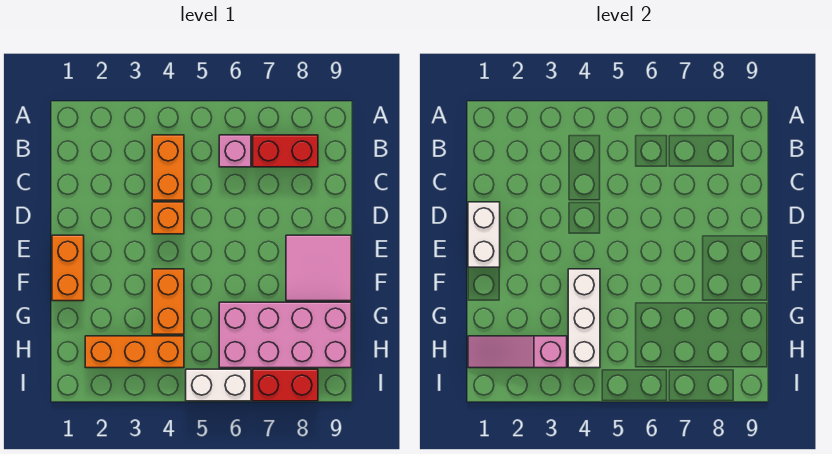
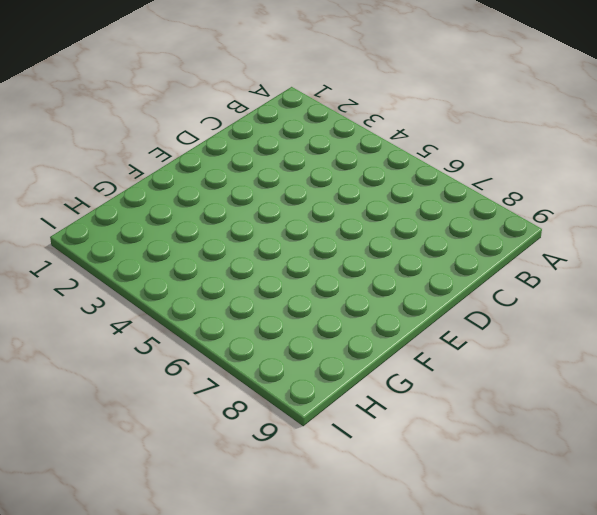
none -> orange 1x2 brick [152,135,184,200]
none -> pink 1x1 brick [219,135,251,167]
none -> red 1x2 brick [253,135,318,167]

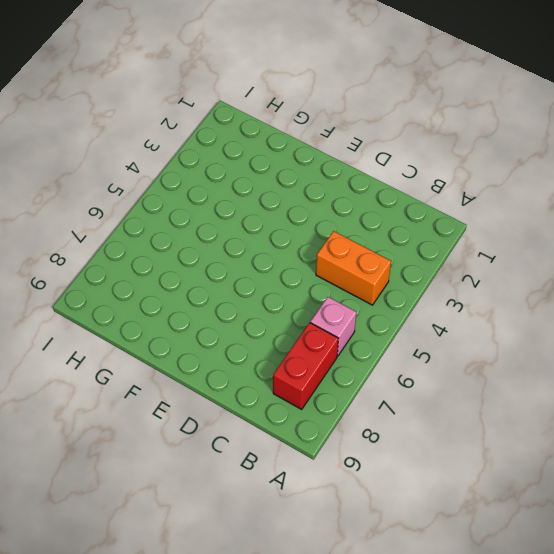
none -> orange 1x1 brick [152,202,184,234]
none -> orange 1x2 brick [52,235,84,301]
none -> pink 2x2 tile [286,235,351,301]

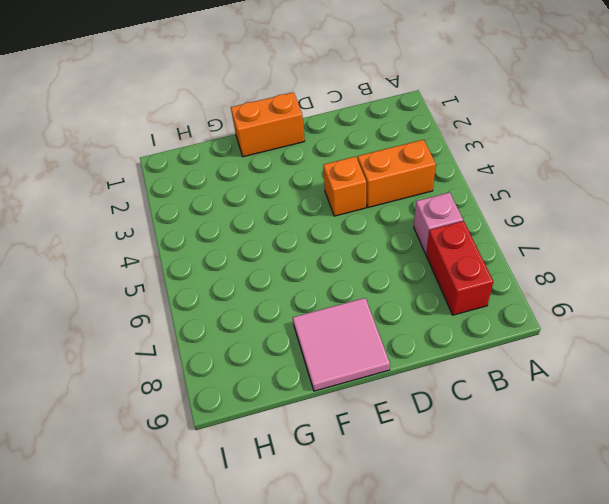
none -> orange 1x2 brick [152,269,184,334]
none -> pink 2x4 brick [219,302,351,368]
none -> orange 1x3 brick [85,336,184,368]

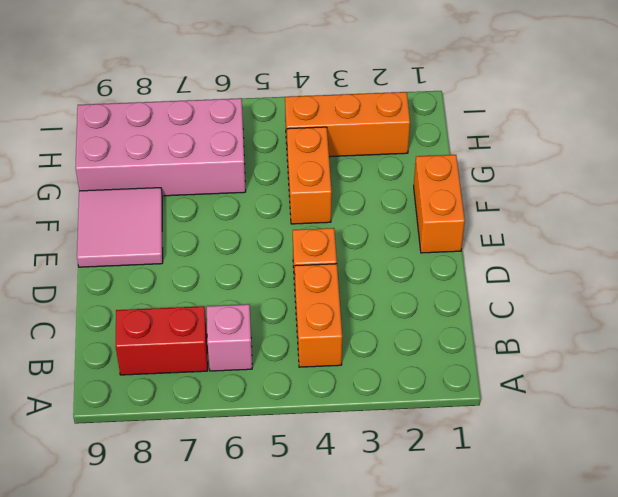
none -> white 1x2 brick [186,369,251,401]
none -> red 1x2 brick [253,369,318,401]
none -> white 1x2 brick [468,202,500,267]

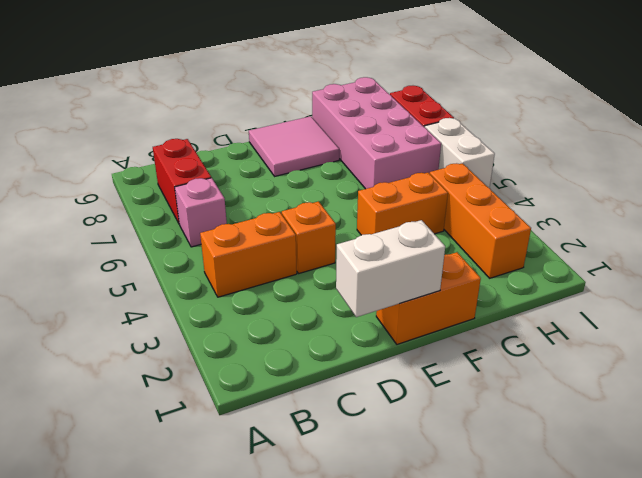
none -> white 1x3 brick [568,269,600,368]
none -> pink 1x3 slope [468,336,567,368]

